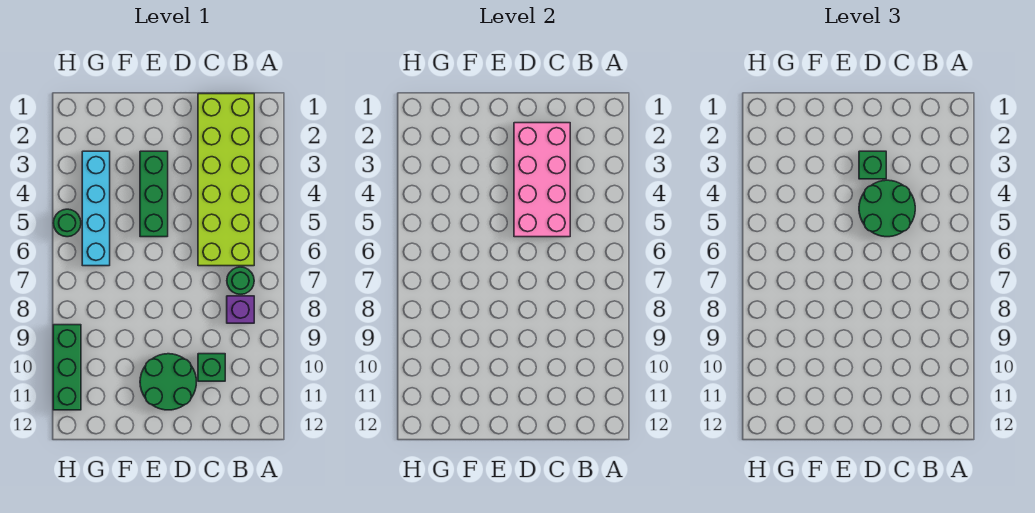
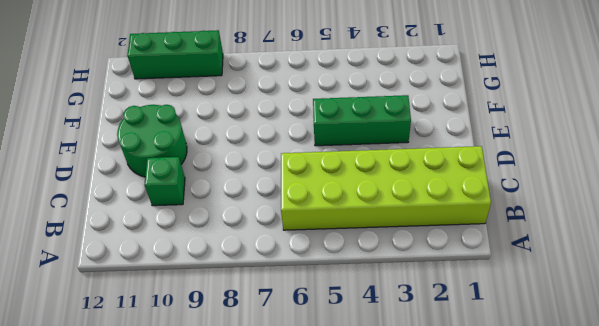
none -> green 1x1 round brick [227,267,254,294]
none -> purple 1x1 brick [227,296,254,323]
none -> cyan 1x4 brick [82,151,110,266]

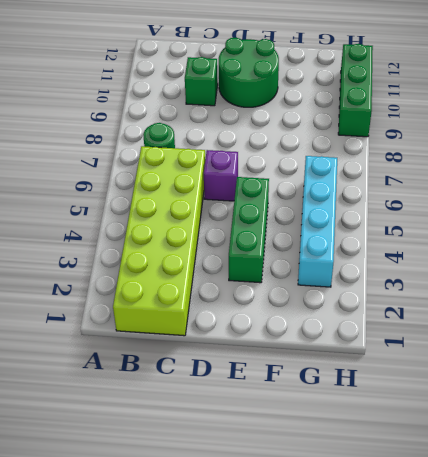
purple 1x1 brick [204,150,238,201] -> purple 1x1 brick moved to [227,296,254,323]
none -> green 1x1 round brick [53,209,81,237]
none -> pink 2x4 brick [514,123,570,237]
none -> green 2x2 round brick [859,180,915,237]

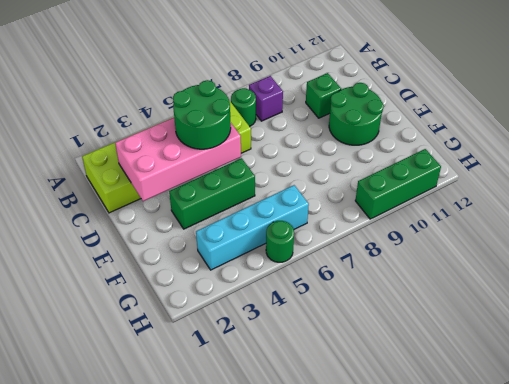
none -> green 1x1 brick [859,151,886,179]

